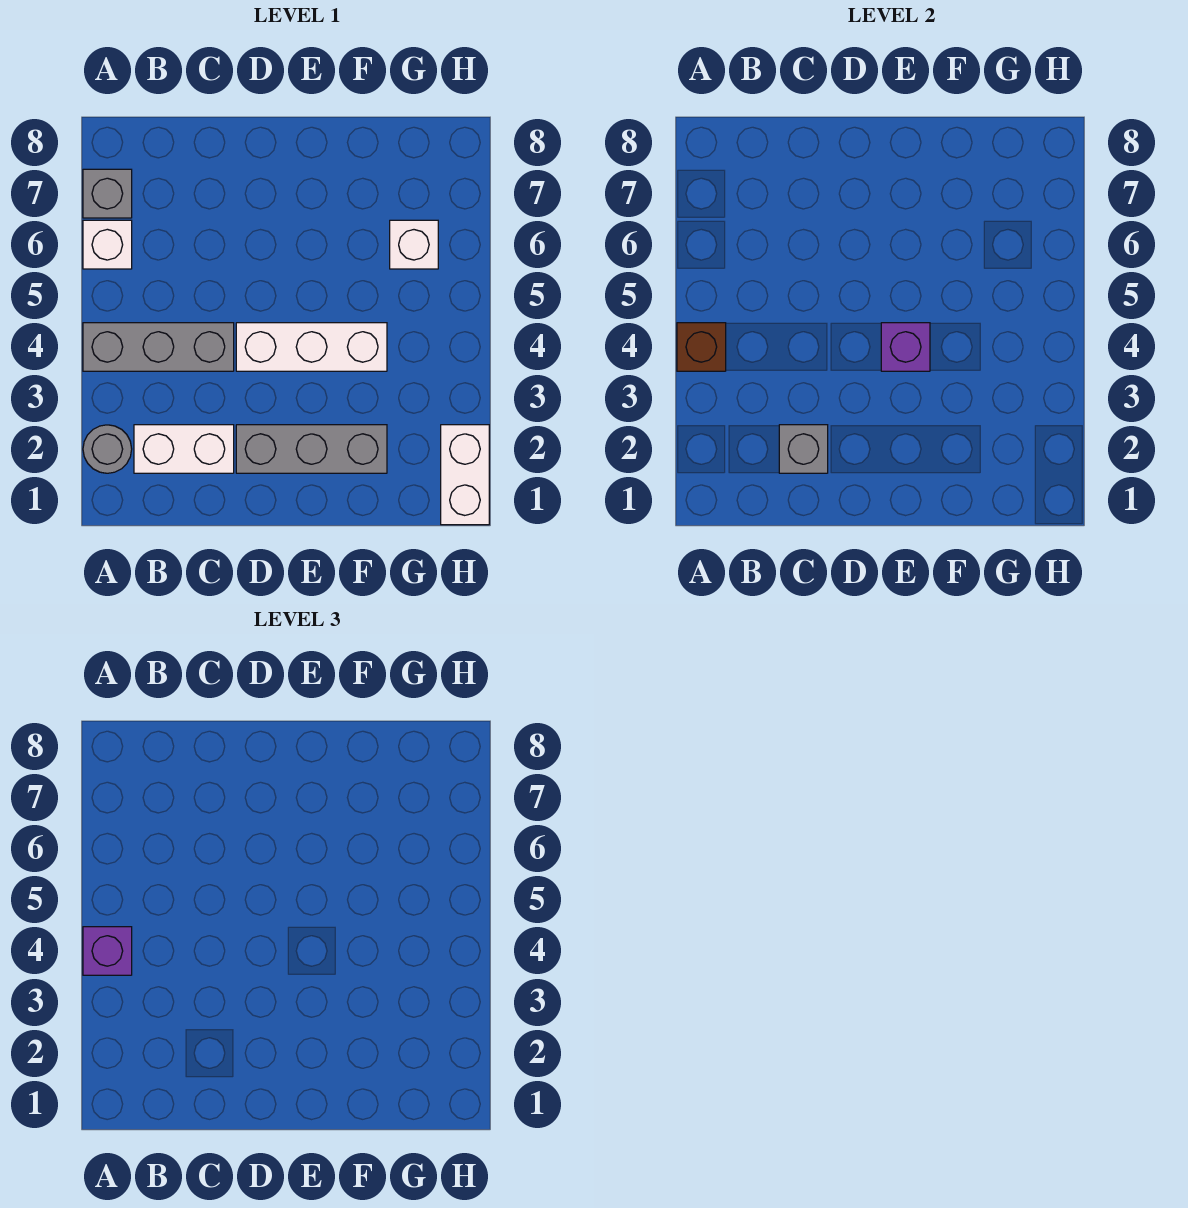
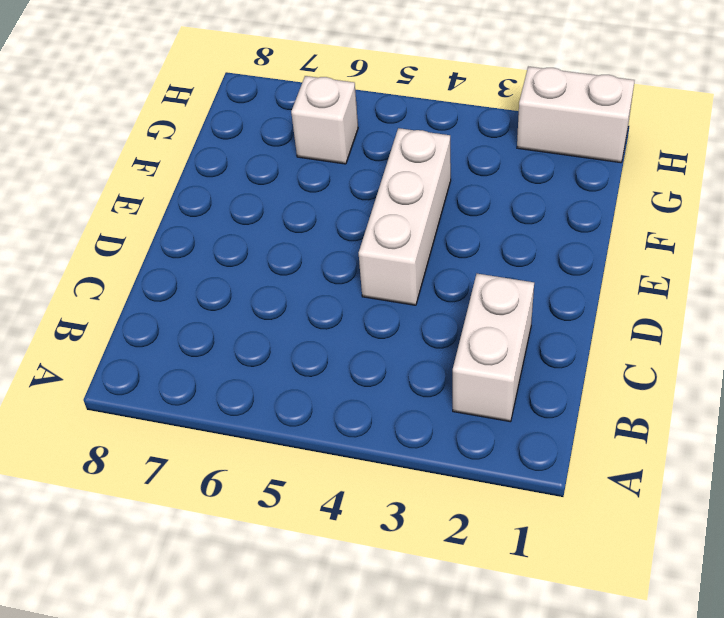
none -> grey 1x1 round brick [83,425,132,473]
none -> grey 1x3 brick [83,323,234,371]
none -> white 1x1 brick [83,220,132,269]

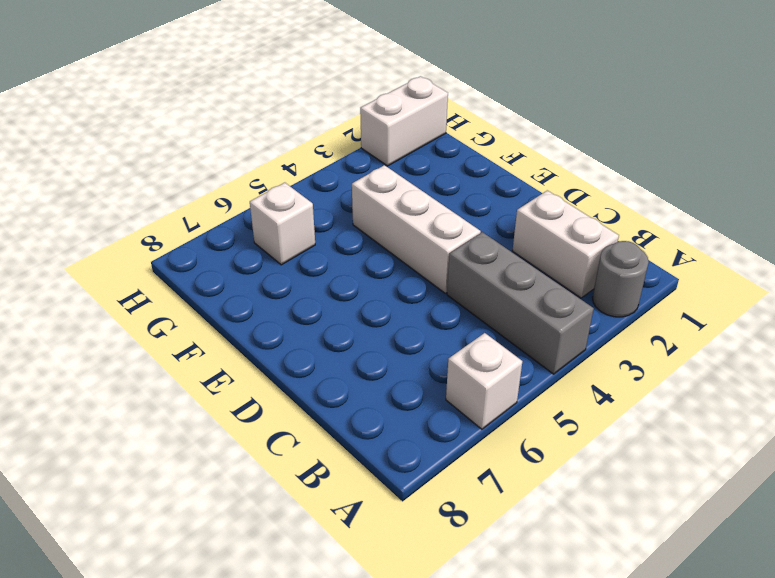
none -> grey 1x1 brick [83,169,132,218]
none -> grey 1x3 brick [236,425,387,473]
none -> brown 1x1 brick [677,323,726,371]

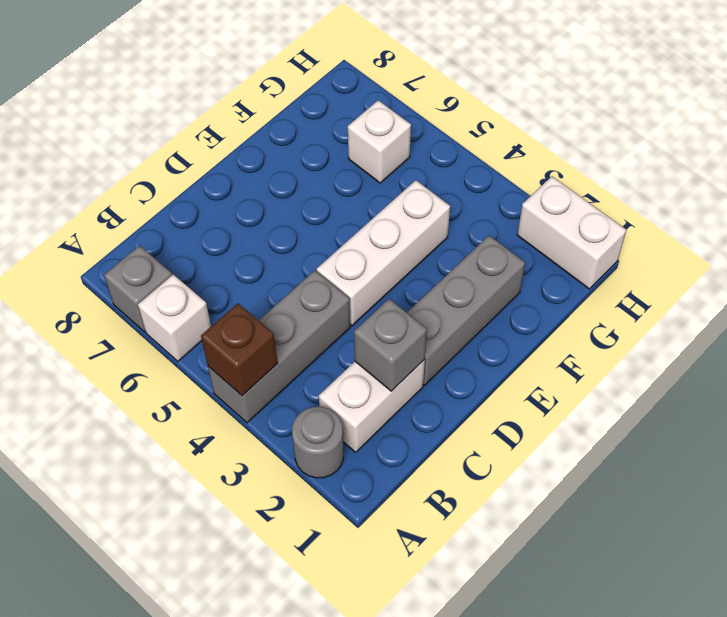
none -> purple 1x1 brick [881,323,930,371]
none -> purple 1x1 brick [83,927,132,975]

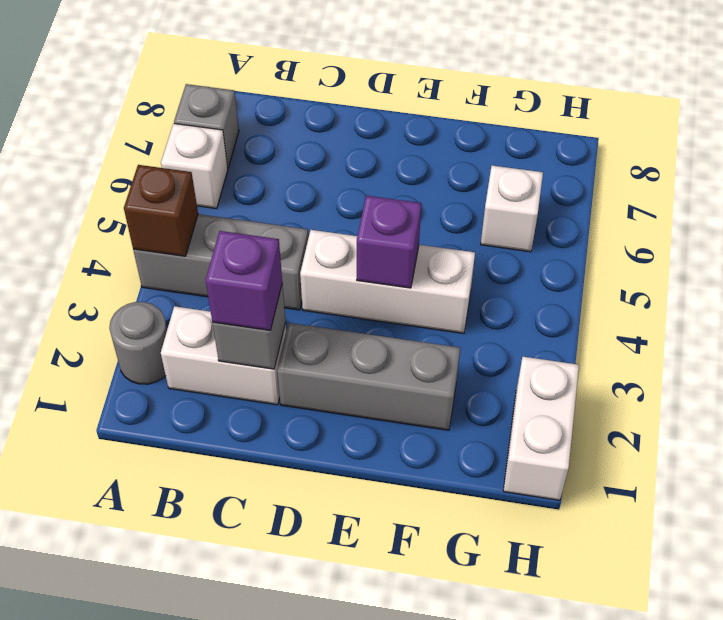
purple 1x1 brick [206,231,282,331] -> purple 1x1 brick moved to [83,927,132,975]

